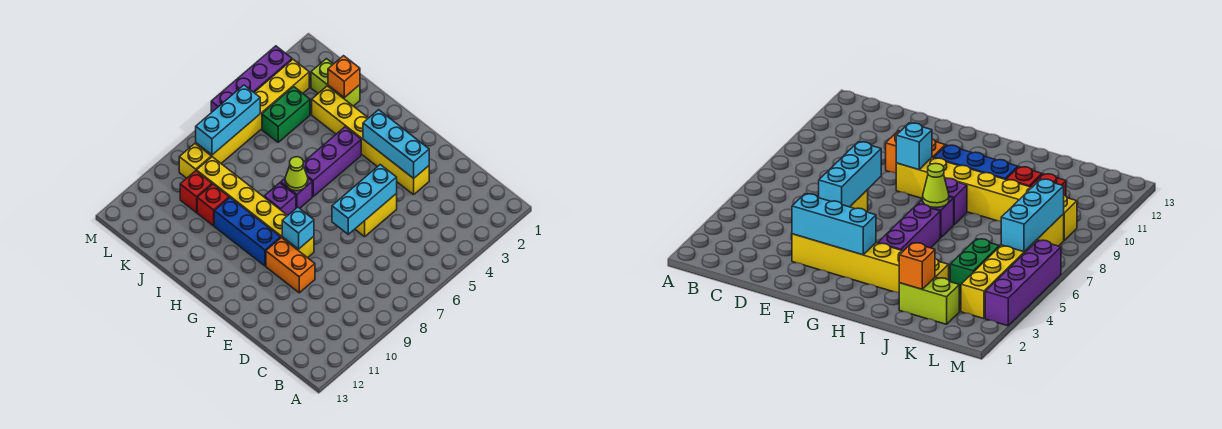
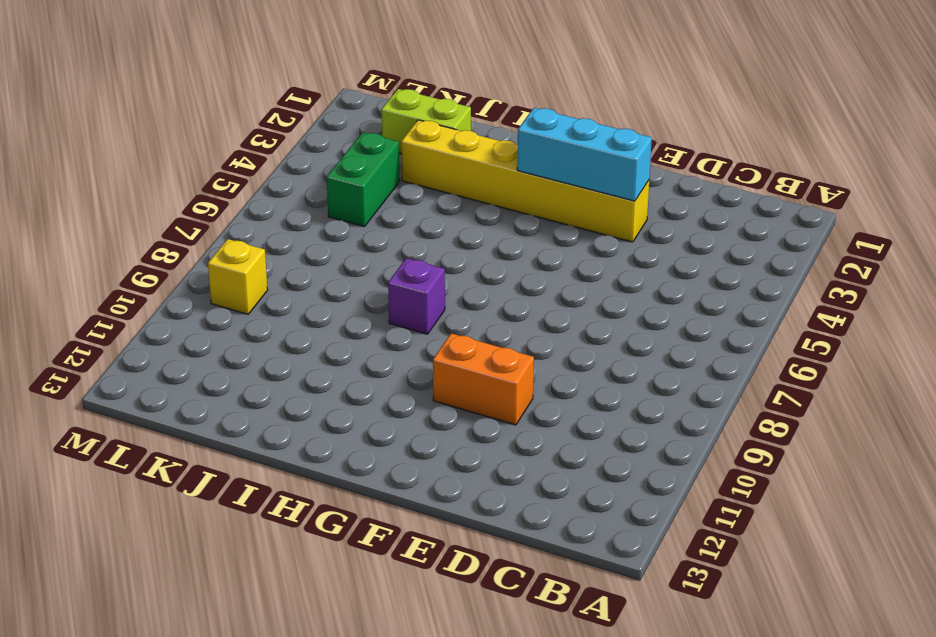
none -> yellow 1x2 brick [355,193,397,237]
none -> yellow 1x6 brick [197,157,314,258]
none -> blue 1x3 brick [214,198,281,266]

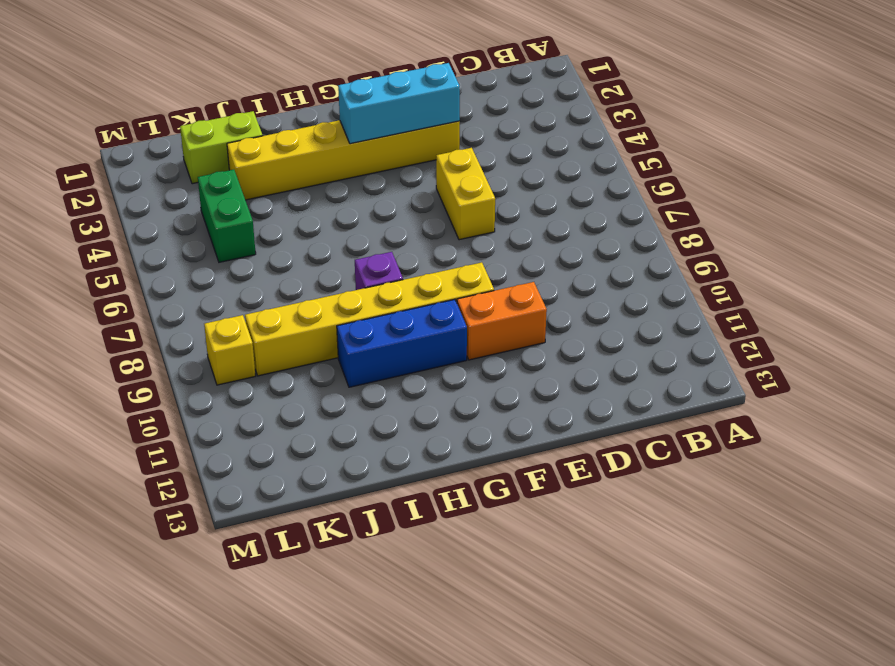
none -> purple 1x3 brick [303,127,361,196]
none -> purple 1x1 brick [281,178,312,208]
none -> red 1x1 brick [197,184,229,226]

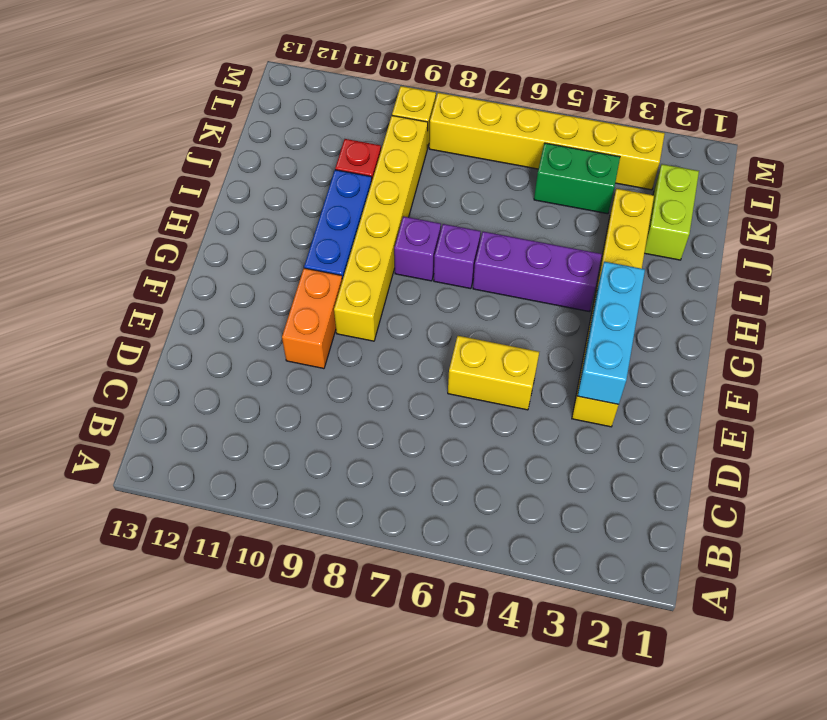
none -> red 1x1 brick [180,171,212,213]
none -> purple 1x4 brick [211,46,292,113]
none -> cyan 1x3 brick [332,165,397,234]

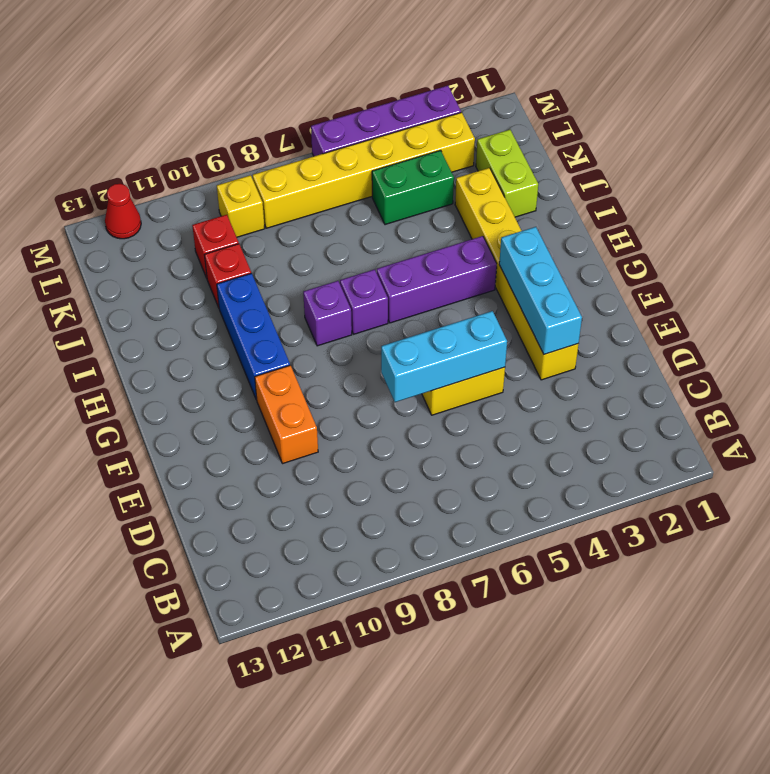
red 1x1 cone [105,184,141,239] -> none
none -> yellow 1x6 brick [197,157,314,258]
none -> cyan 1x1 brick [282,207,314,249]
none -> lime 1x1 cone [285,157,308,191]

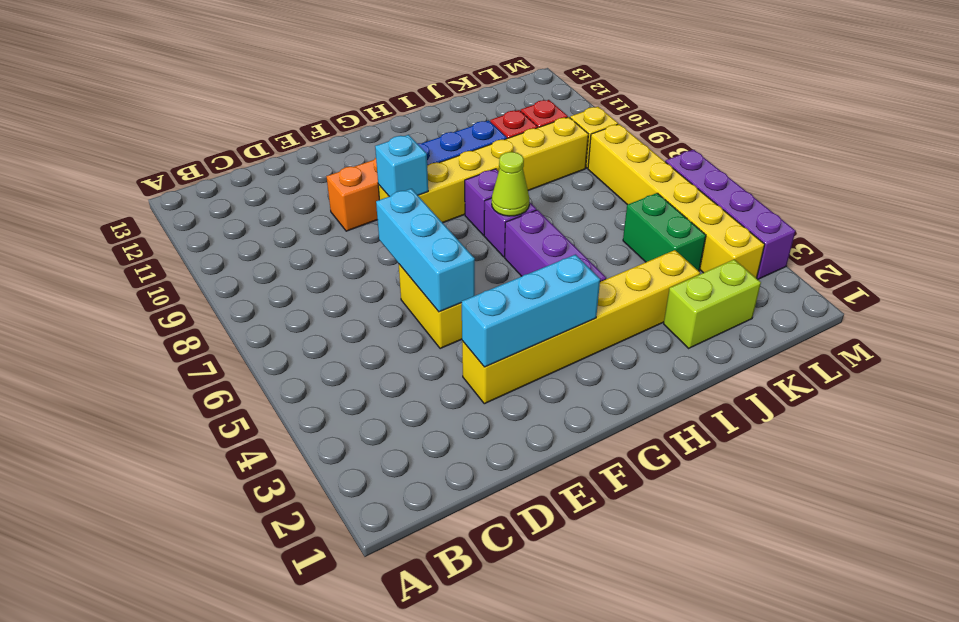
none -> orange 1x1 brick [328,56,360,98]
none -> cyan 1x3 brick [196,85,260,155]

